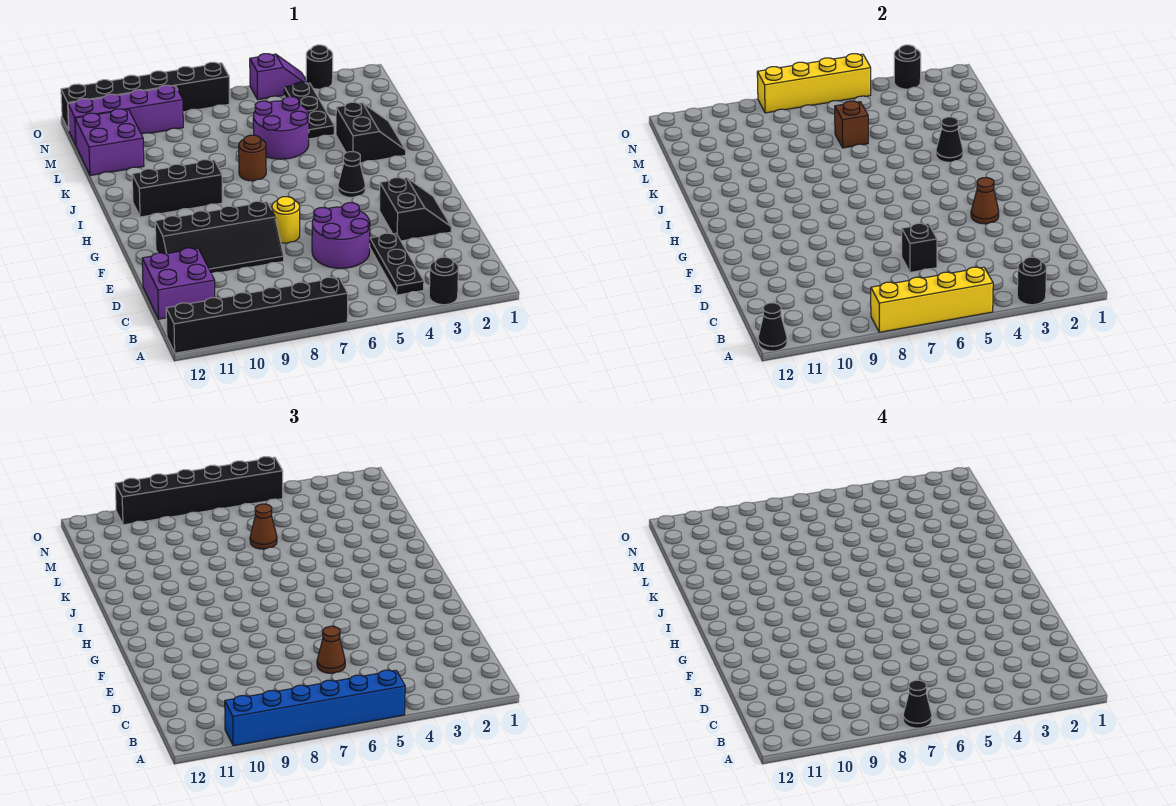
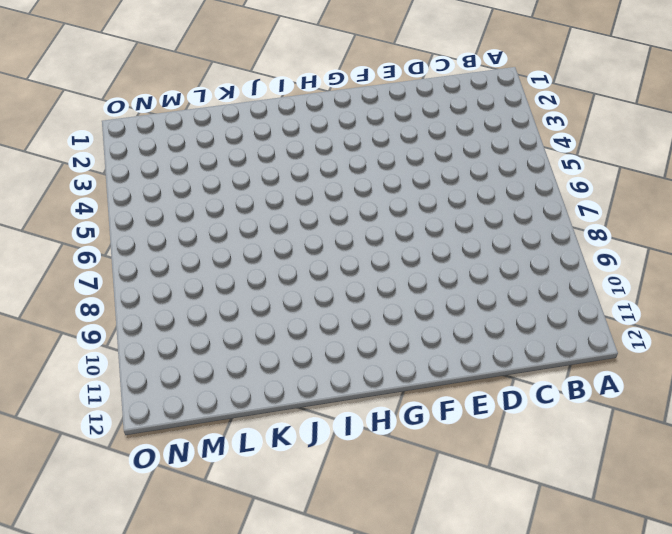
none -> black 1x1 round brick [429,257,459,305]
none -> black 1x6 brick [166,277,348,353]
none -> black 1x3 plate [370,233,424,295]
none -> purple 2x2 brick [142,248,215,319]

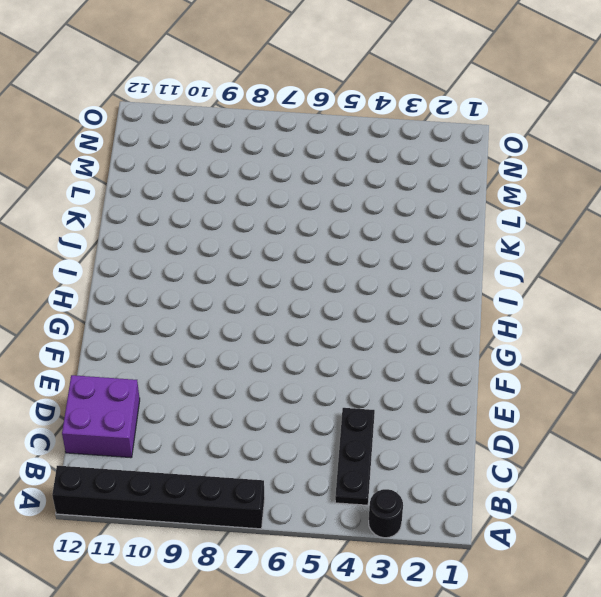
none -> purple 2x2 round brick [312,203,370,268]
none -> black 2x2 slope [380,178,451,241]
none -> black 2x4 slope [155,201,284,274]
none -> yellow 1x1 round brick [272,197,300,243]

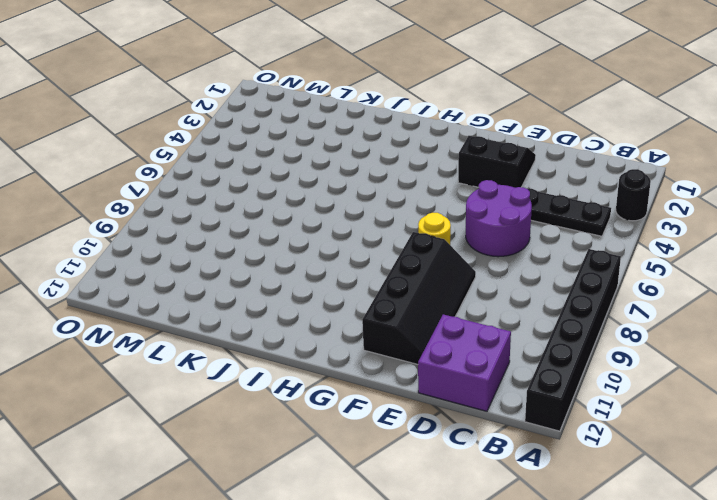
none -> black 1x1 cone [338,152,365,197]
none -> black 1x3 brick [132,160,222,217]
none -> black 2x2 slope [336,102,406,163]
none -> brown 1x1 round brick [239,135,266,181]

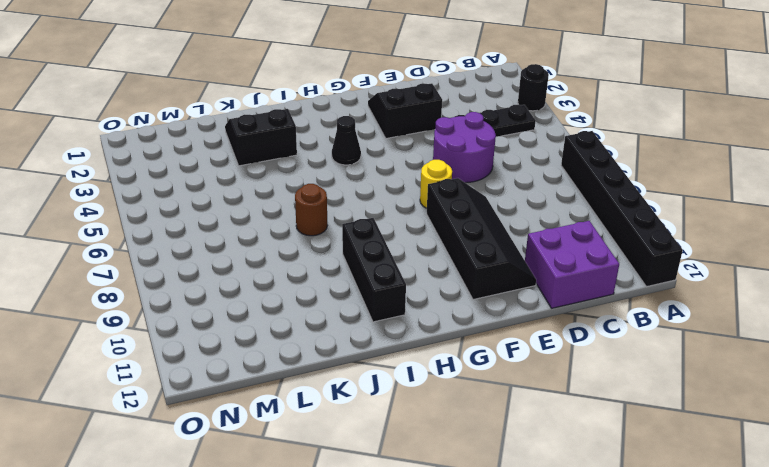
none -> purple 2x2 round brick [253,97,309,159]
none -> black 1x3 plate [284,82,334,139]
none -> purple 2x2 brick [75,109,144,176]
none -> purple 1x4 brick [68,85,183,145]

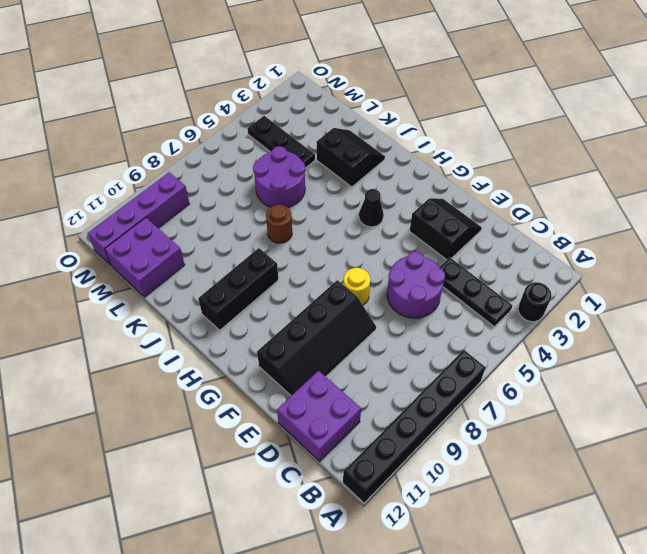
none -> black 1x1 round brick [306,45,333,89]
none -> purple 1x2 slope [250,54,307,100]
none -> black 1x6 brick [61,62,229,130]
none -> black 1x1 round brick [1017,257,1047,305]

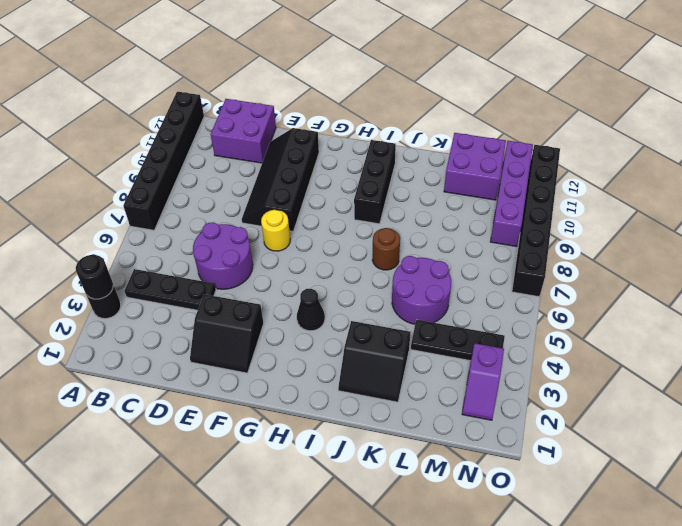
purple 1x2 slope [462,343,504,420] -> purple 1x2 slope moved to [250,54,307,100]
none -> black 1x1 round brick [306,45,333,89]
none -> yellow 1x4 brick [871,267,993,332]
none -> black 1x1 cone [758,303,787,351]
none -> black 1x1 brick [902,223,937,272]

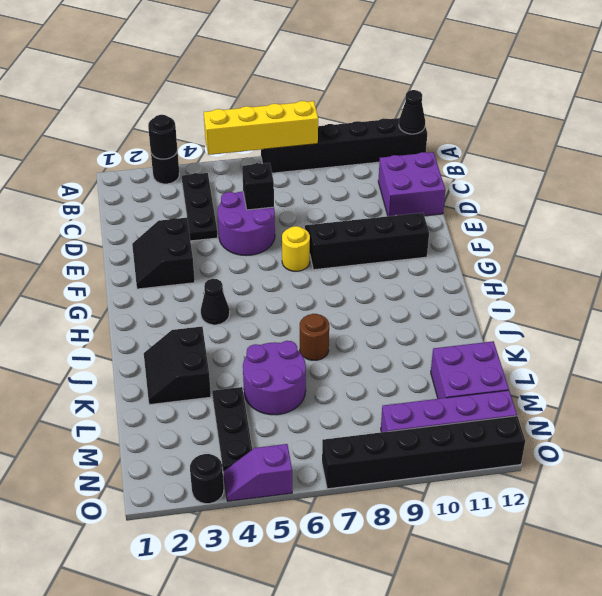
none -> black 1x3 brick [132,160,222,217]
none -> brown 1x1 cone [971,178,999,224]
none -> black 1x1 cone [936,117,963,162]
none -> brown 1x1 brick [835,101,868,148]

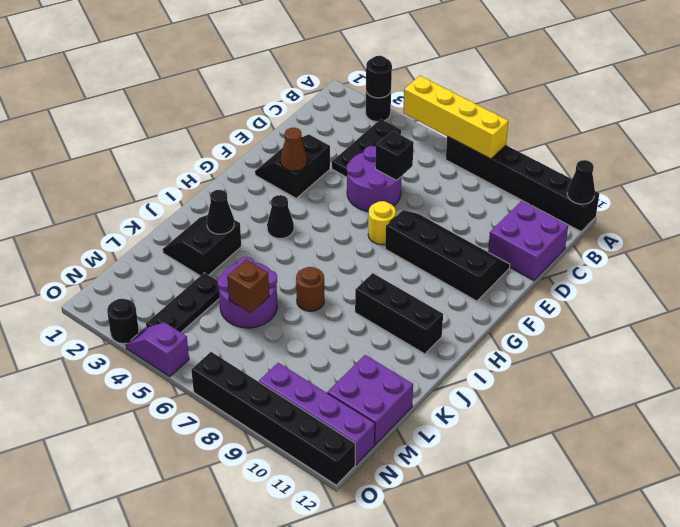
none -> black 1x1 round brick [894,45,921,89]
none -> yellow 1x4 brick [757,54,871,113]
none -> blue 1x6 brick [225,670,405,746]
none -> brown 1x1 cone [317,626,345,673]

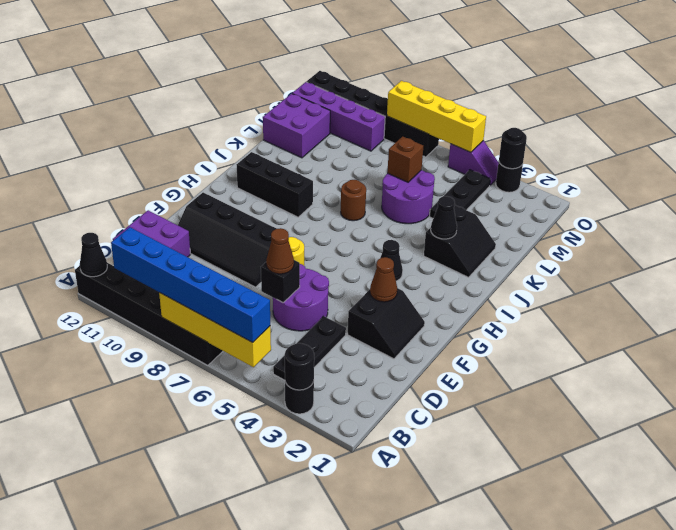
none -> brown 1x1 cone [250,504,277,549]
none -> black 1x6 brick [115,457,283,525]
none -> black 1x1 cone [903,680,932,728]

